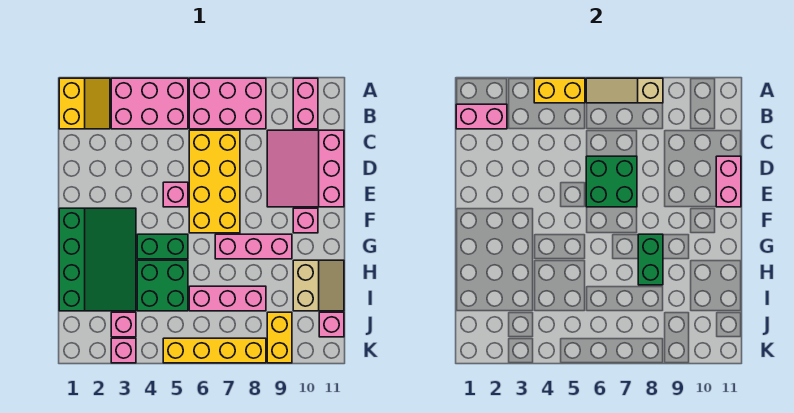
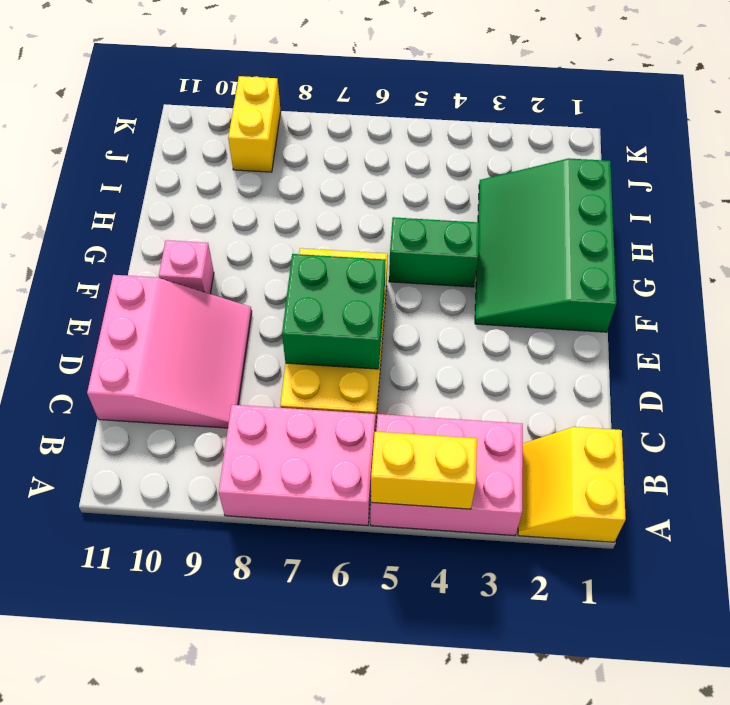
none -> pink 1x2 brick [293,78,318,129]
none -> pink 1x1 brick [163,182,188,207]
none -> pink 1x3 brick [215,234,292,259]

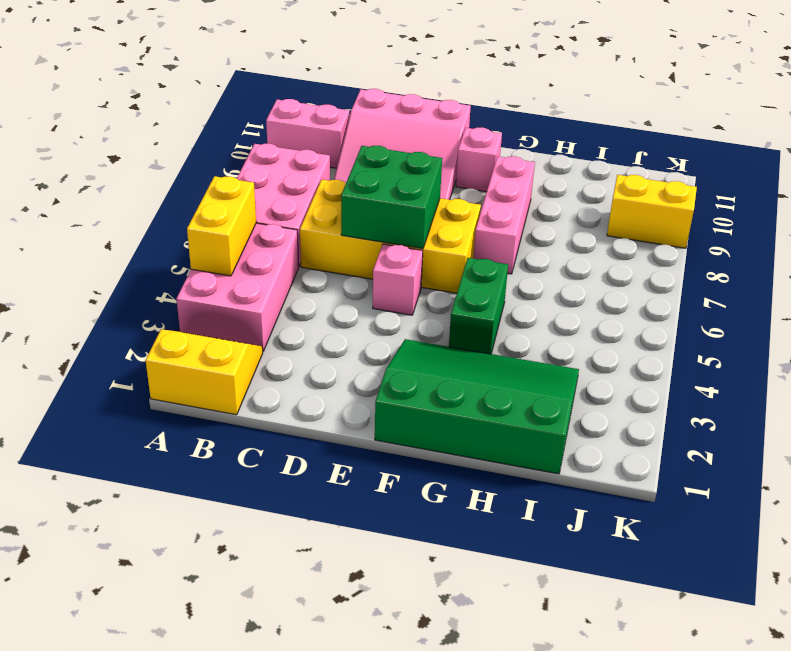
none -> green 2x2 brick [137,260,188,311]
none -> tan 2x2 slope [293,260,344,311]
none -> pink 1x3 brick [189,286,266,311]

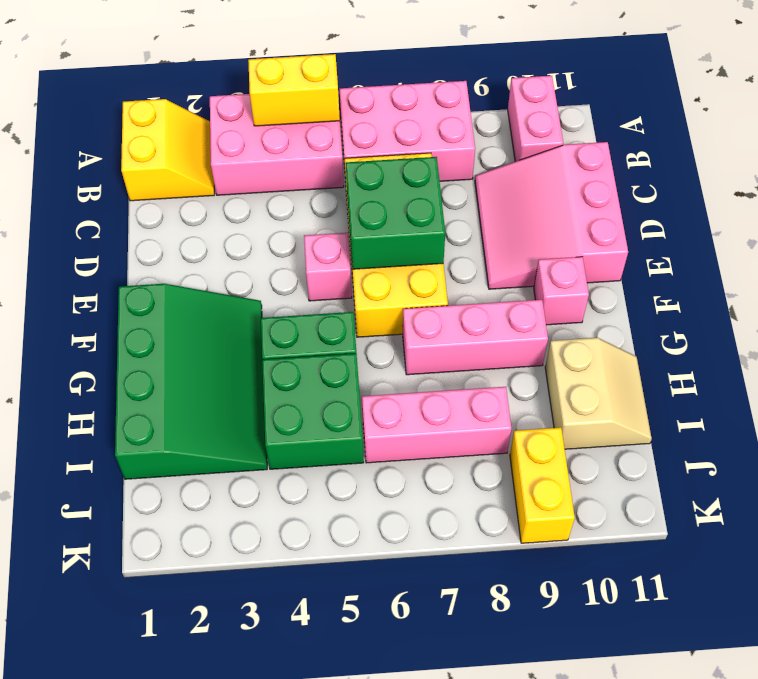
none -> pink 1x1 brick [111,312,136,337]
none -> pink 1x1 brick [319,312,344,337]
none -> pink 1x1 brick [111,338,136,363]

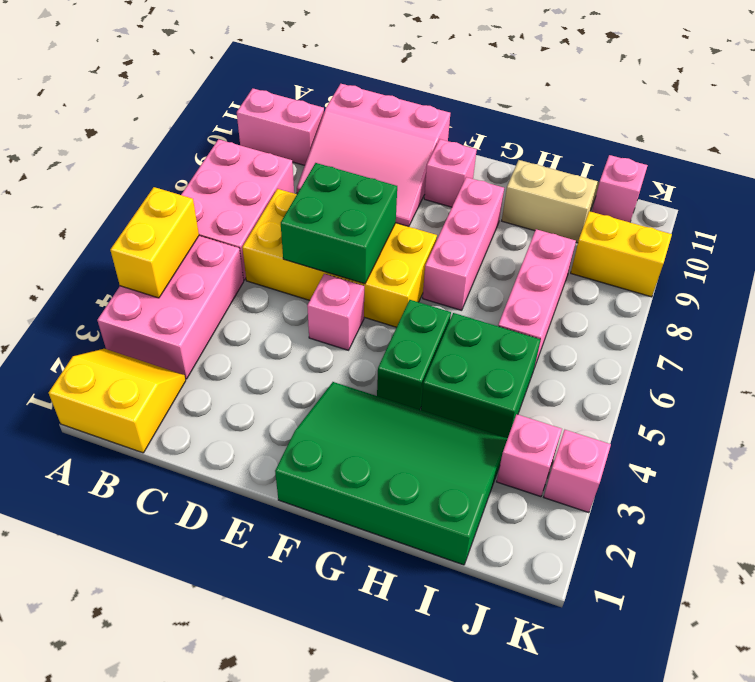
none -> yellow 1x4 brick [163,338,266,363]
none -> tan 1x3 slope [586,78,663,103]
none -> pink 1x2 brick [456,104,507,129]

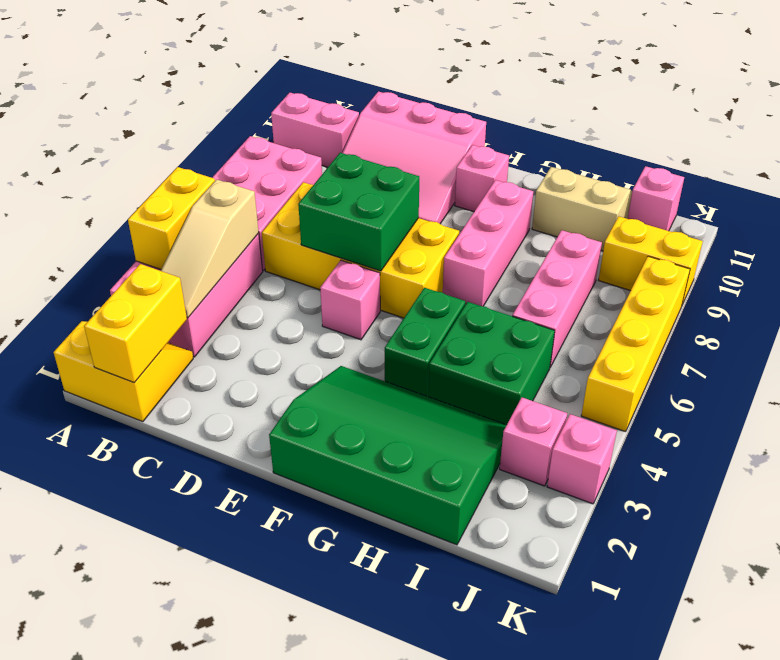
yellow 1x2 brick [84,264,187,383] -> pink 1x2 brick [456,104,507,129]
tan 1x3 slope [161,179,259,318] -> tan 1x3 slope moved to [586,78,663,103]
none -> pink 1x2 brick [716,156,741,207]
none -> green 1x2 brick [638,234,663,285]

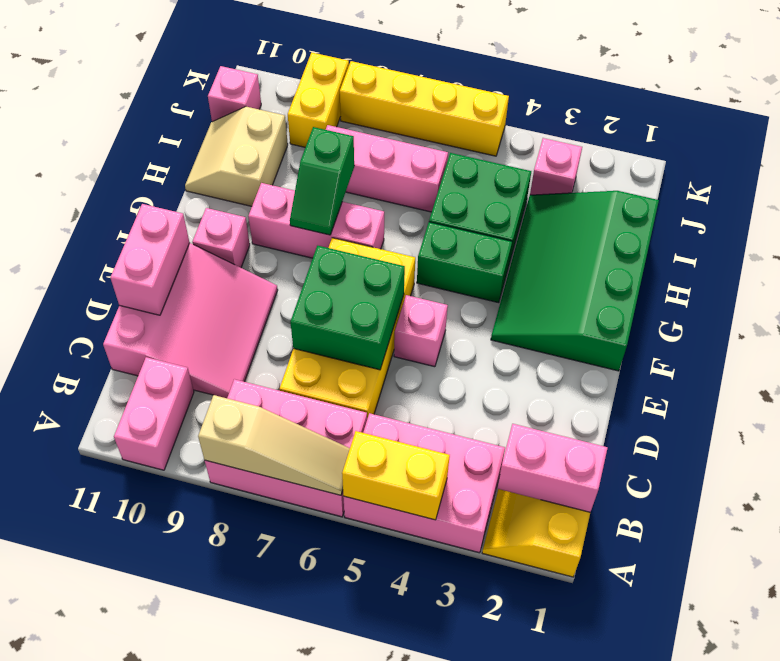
green 1x2 slope [290,127,354,235] -> green 1x2 brick [638,234,663,285]
none -> pink 1x1 brick [111,338,136,363]

